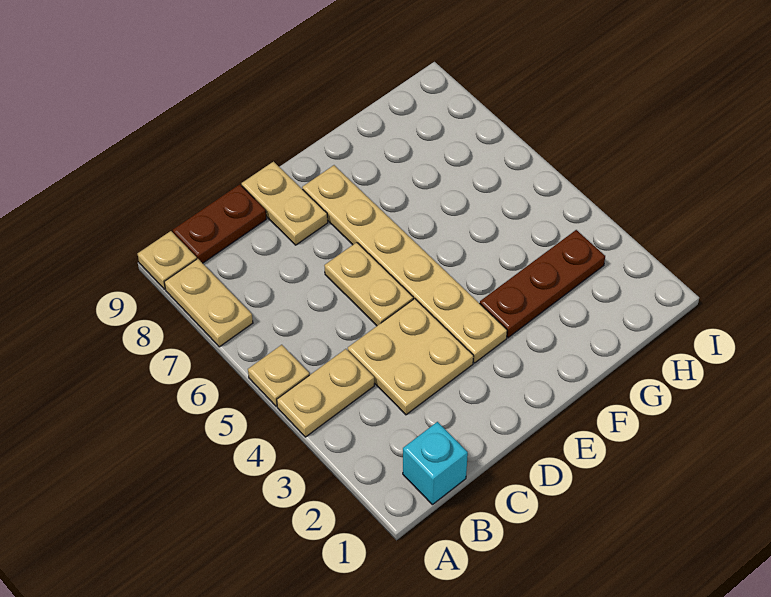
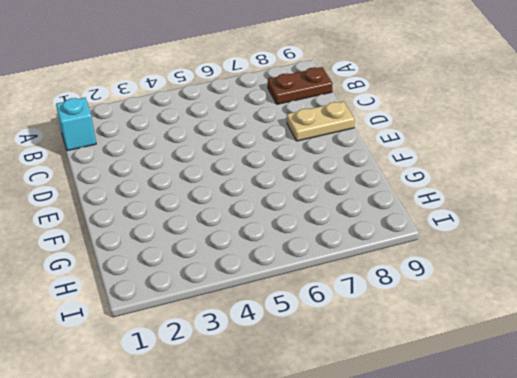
brown 1x2 plate [268,67,332,104] -> brown 1x2 plate turned to [173,184,266,263]
none -> tan 1x2 plate [277,349,374,437]
none -> tan 1x1 plate [248,345,309,406]

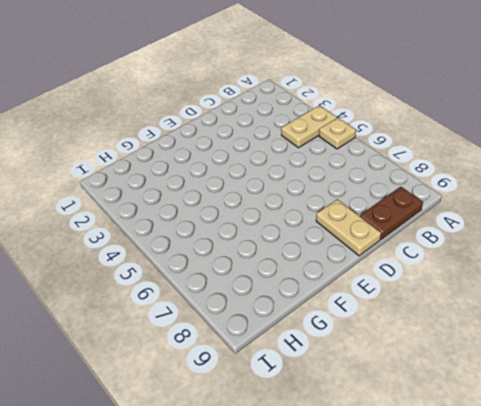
none -> tan 1x2 plate [164,259,253,347]
none -> tan 1x1 plate [137,231,197,289]

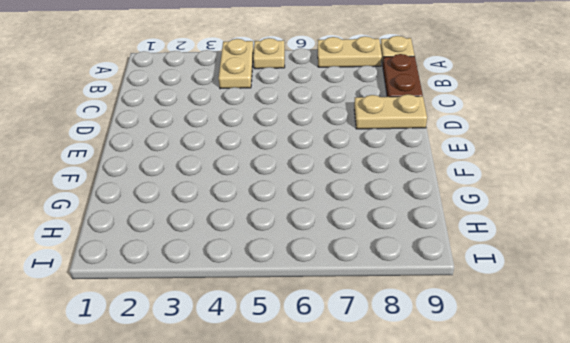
none -> cyan 1x1 brick [403,422,468,505]
none -> tan 2x2 plate [348,299,473,415]

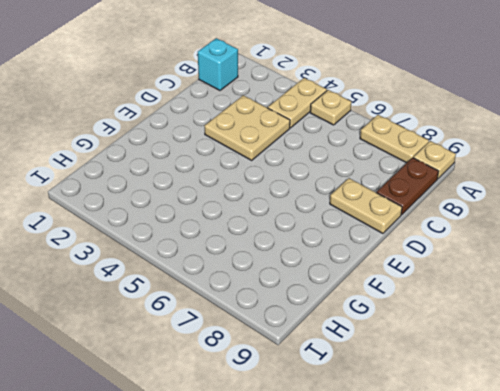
none -> tan 1x2 plate [324,242,413,326]
none -> tan 1x6 plate [302,165,507,363]

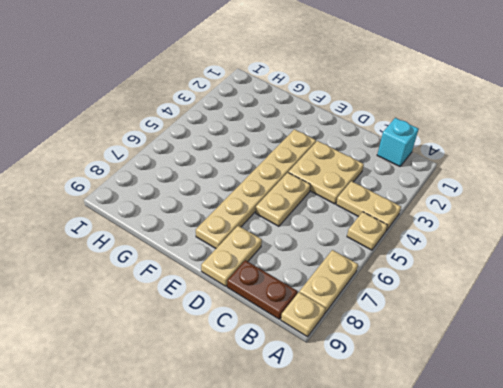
none -> brown 1x3 plate [480,230,605,338]

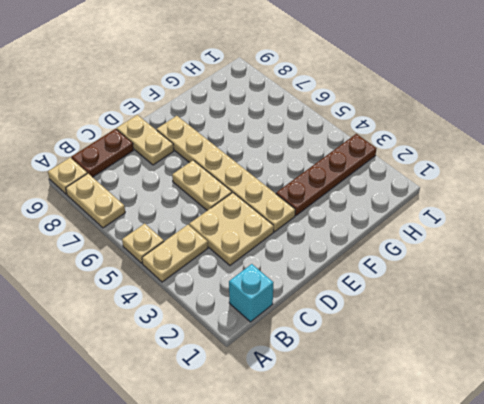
brown 1x4 plate [276,134,376,216] -> brown 1x3 plate [480,230,605,338]

